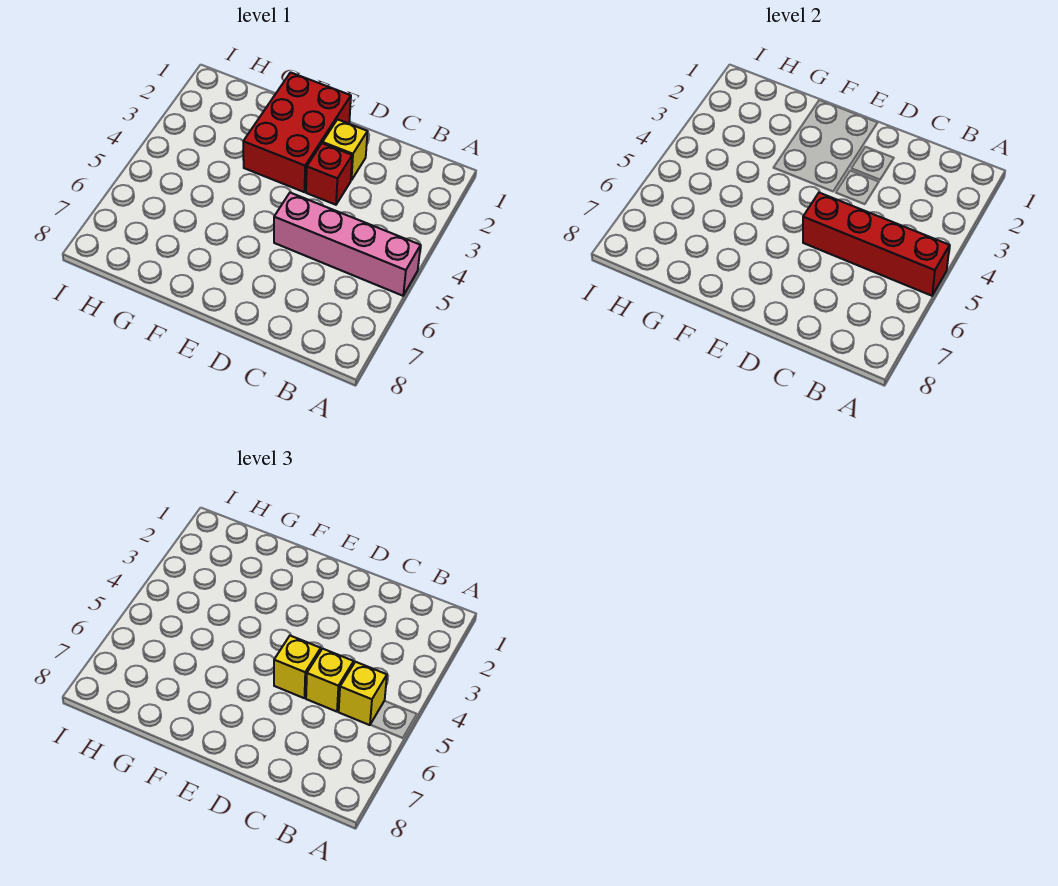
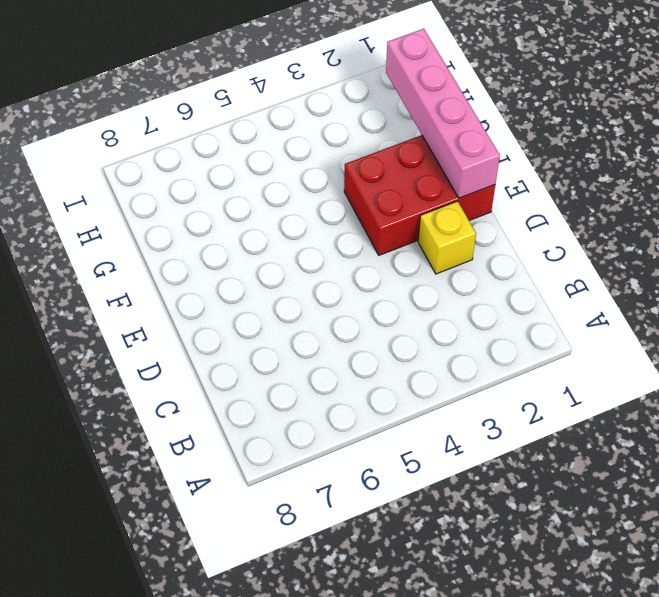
pink 1x4 brick [386,29,500,198] -> pink 1x4 brick moved to [274,193,421,296]
none -> red 1x1 brick [306,143,352,205]
none -> red 1x4 brick [803,193,950,296]

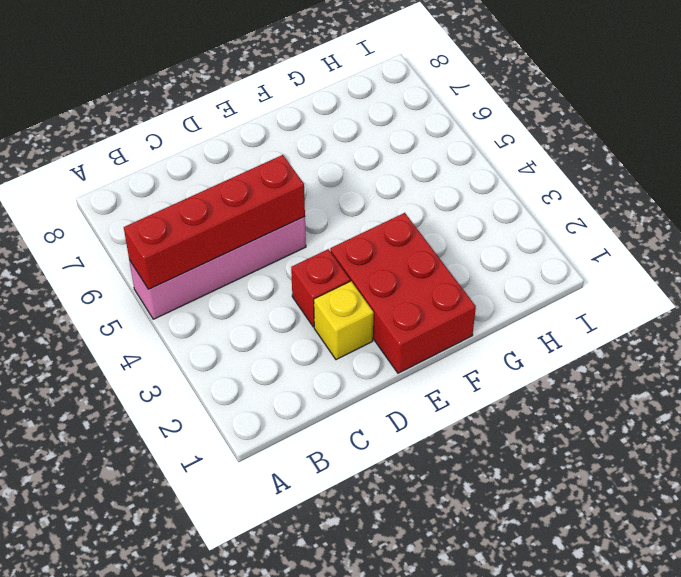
none -> yellow 1x1 brick [339,662,387,725]
none -> yellow 1x1 brick [306,649,354,712]

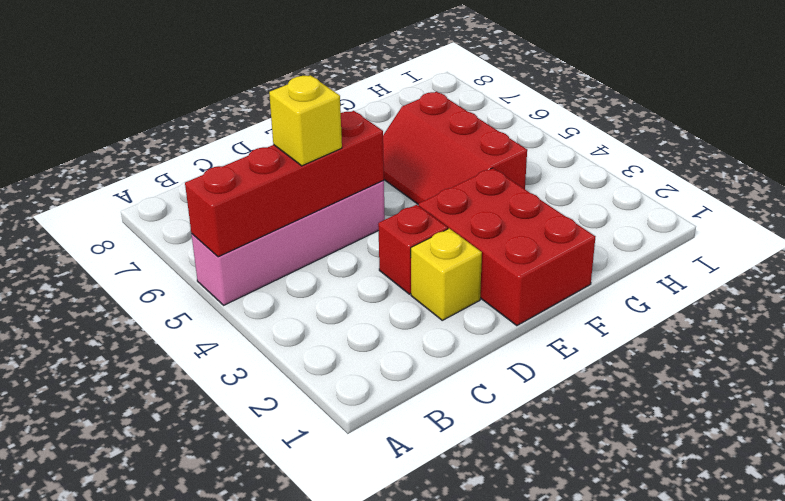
red 2x3 slope [383,92,527,204] -> none
none -> yellow 1x1 brick [339,662,387,725]
none -> yellow 1x1 brick [274,636,321,698]

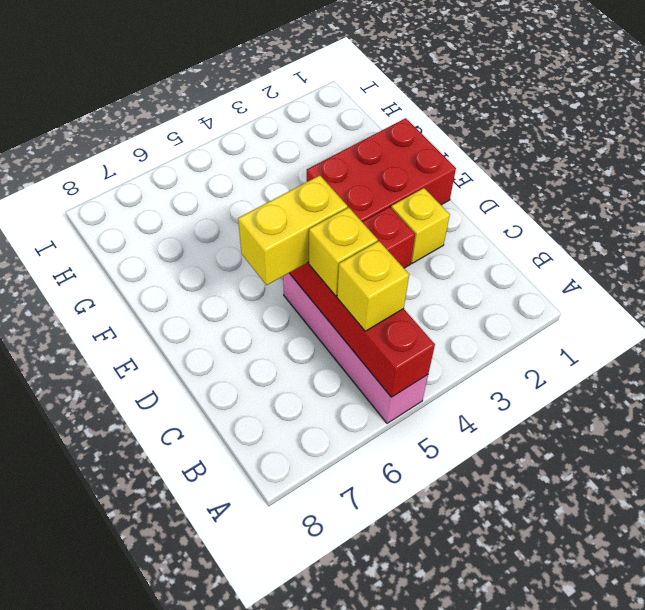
yellow 1x2 brick [238,175,347,285] -> yellow 1x1 brick [274,636,321,698]

